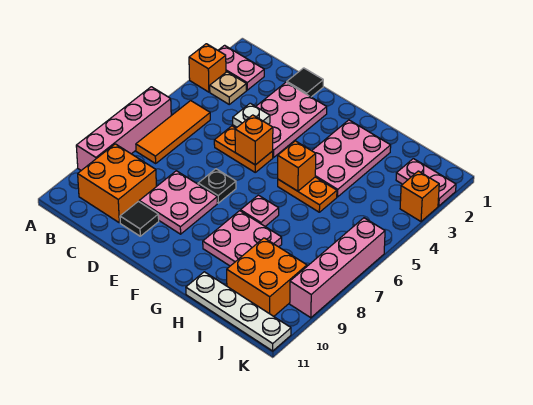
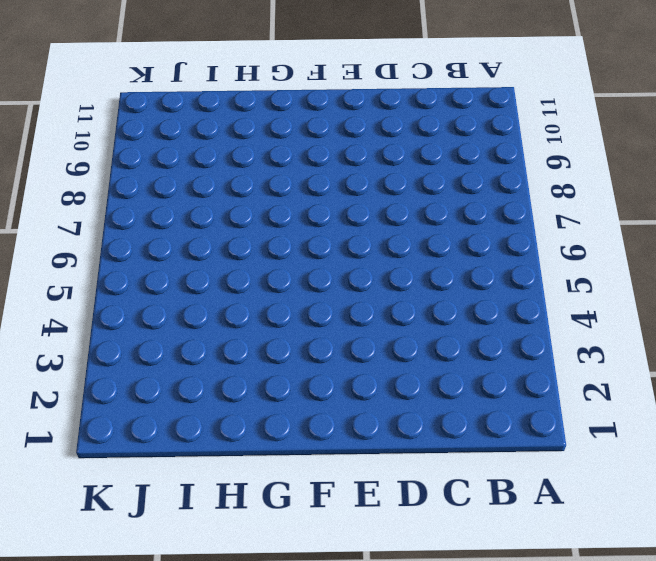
none -> pink 1x2 plate [218,45,264,90]
none -> orange 1x1 brick [189,44,226,92]
none -> pink 1x4 brick [76,87,171,170]

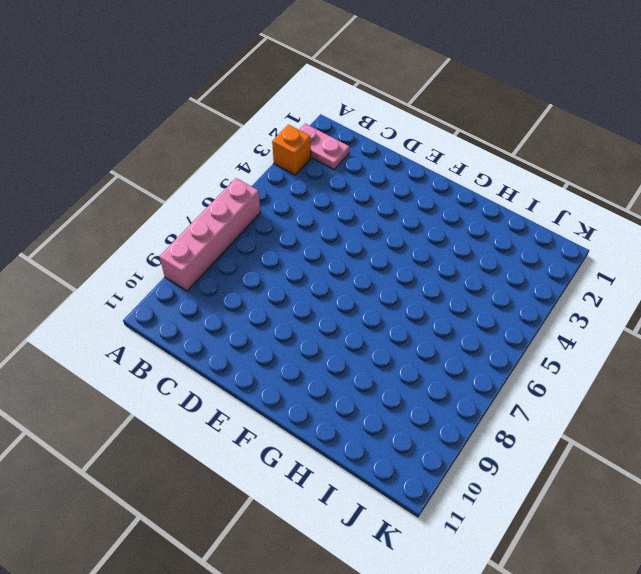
none -> tan 1x1 plate [210,72,246,104]
none -> orange 1x3 tile [136,101,210,163]
none -> orange 2x2 brick [78,144,156,223]

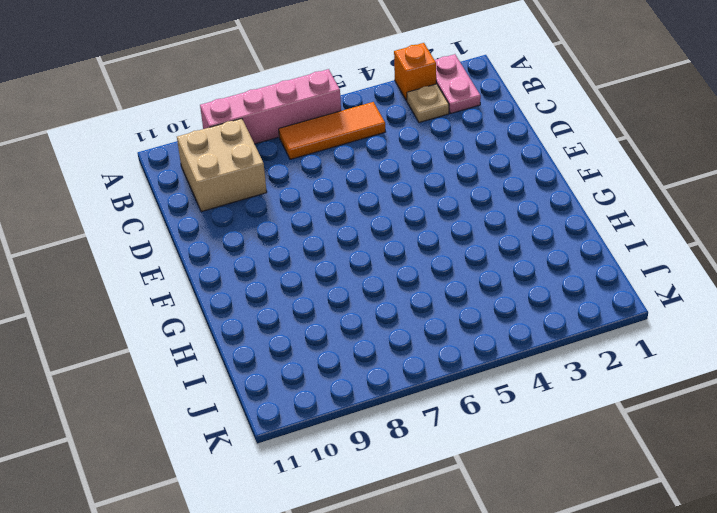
tan 2x2 brick [177,119,267,212] -> orange 2x2 brick [78,144,156,223]
none -> black 1x1 tile [287,68,323,97]
none -> pink 2x3 plate [233,82,327,157]
none -> orange 1x2 plate [214,126,273,172]

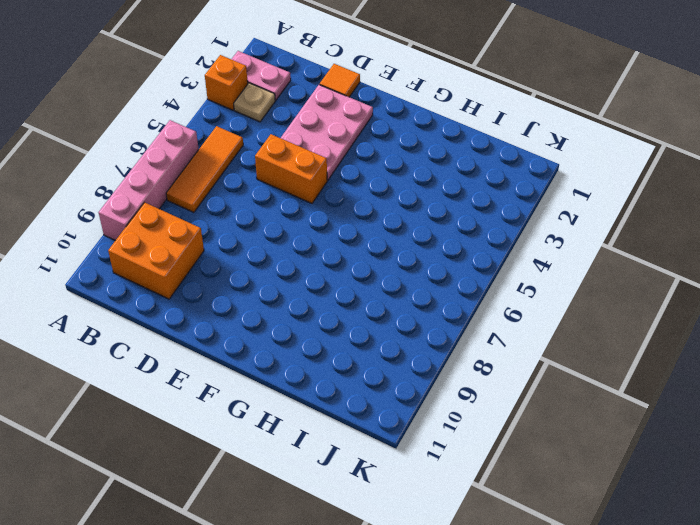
orange 1x1 tile [320,64,360,97] -> black 1x1 tile [287,68,323,97]
orange 1x2 brick [255,134,327,203] -> orange 1x2 plate [214,126,273,172]
none -> pink 2x2 plate [139,171,217,234]
none -> black 1x1 tile [120,201,159,236]
none -> black 1x1 plate [198,169,236,203]

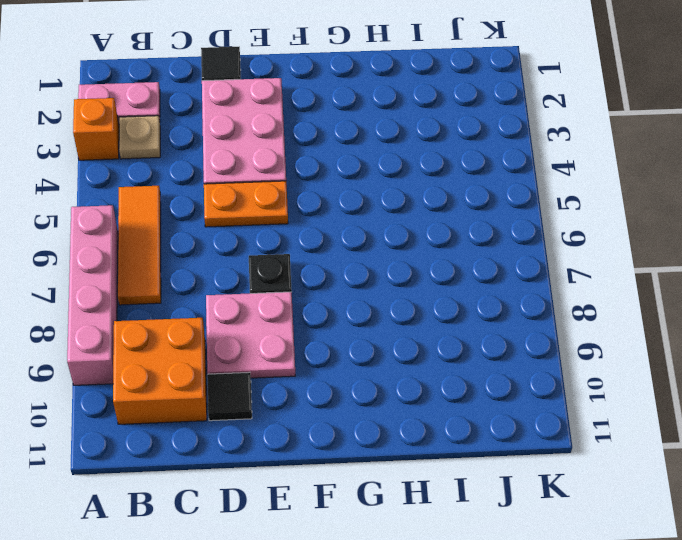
none -> pink 2x3 plate [312,120,391,197]
none -> orange 1x2 plate [278,177,337,212]
none -> pink 1x1 plate [241,195,279,226]

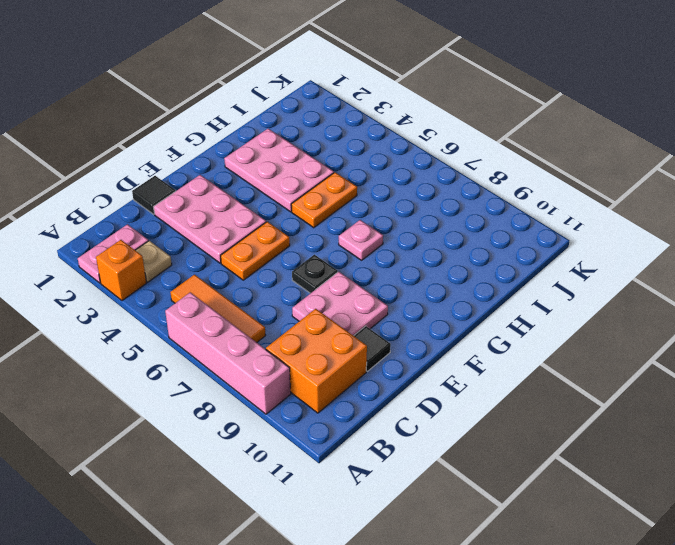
none -> pink 2x2 plate [203,211,282,266]
none -> white 1x4 plate [186,272,291,351]
none -> orange 2x2 brick [227,238,307,316]

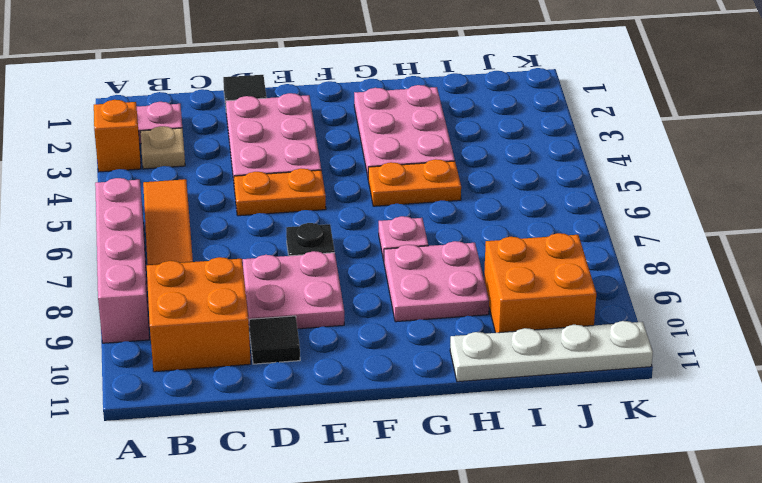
none -> pink 1x2 plate [396,159,456,206]
none -> orange 1x1 brick [400,171,439,221]
none -> pink 1x4 brick [290,218,385,318]

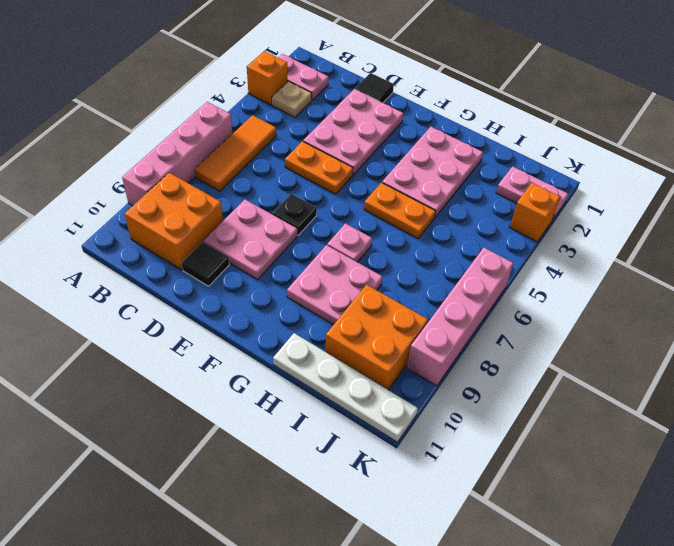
none -> white 1x1 plate [233,103,270,127]
none -> orange 1x1 brick [235,115,273,165]
none -> orange 1x1 brick [278,141,316,191]

